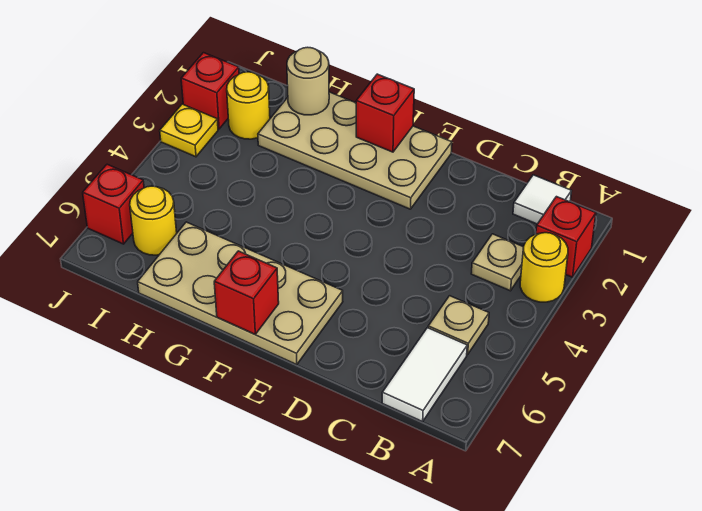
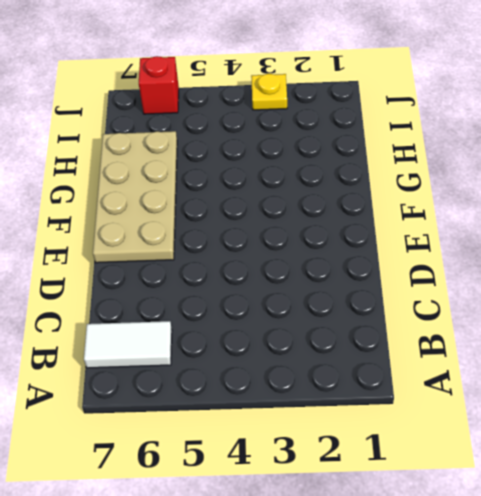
none -> red 1x1 brick [536,197,596,277]
none -> yellow 1x1 round brick [520,233,568,302]
none -> white 1x1 tile [513,175,571,224]

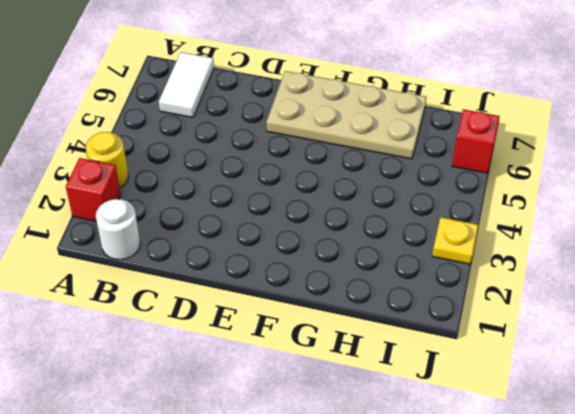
white 1x1 round brick [96,199,140,260] -> white 1x1 tile [513,175,571,224]
none -> tan 1x1 plate [471,234,524,291]
none -> tan 1x1 plate [428,296,489,355]
none -> tan 2x4 plate [258,92,452,209]

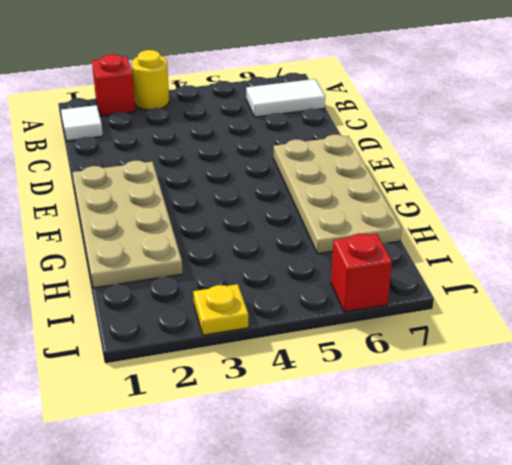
none -> tan 1x1 plate [471,234,524,291]
none -> tan 1x1 plate [428,296,489,355]
none -> yellow 1x1 round brick [227,72,270,139]

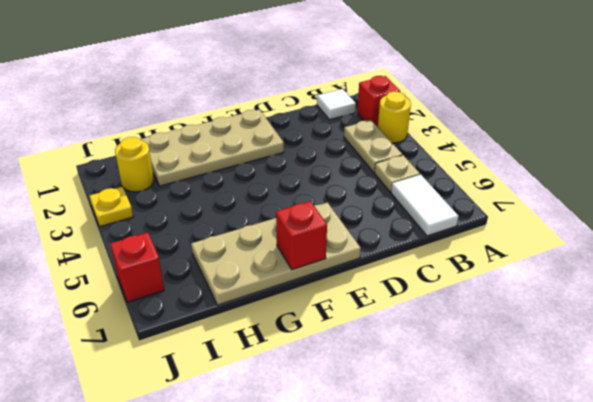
tan 1x2 plate [344,120,402,172] -> tan 1x1 plate [471,234,524,291]
none -> yellow 1x1 round brick [130,186,177,255]
none -> red 1x1 brick [181,53,239,129]
none -> red 1x1 brick [356,74,414,152]

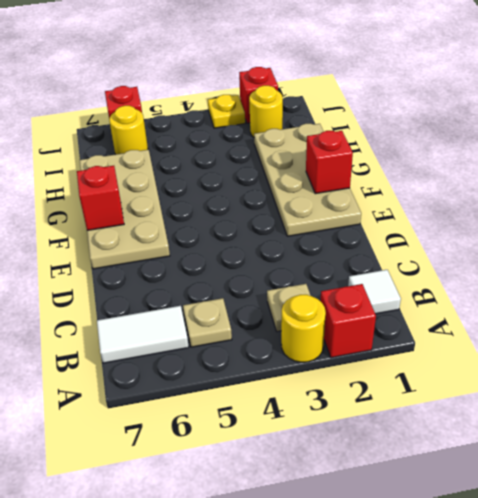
none -> tan 1x1 round brick [287,47,329,115]

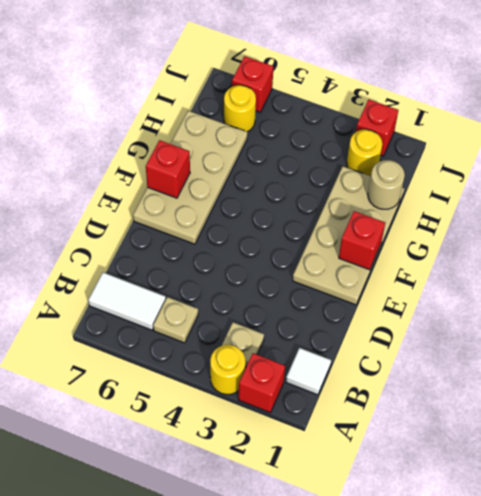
none -> yellow 1x1 plate [160,104,218,157]

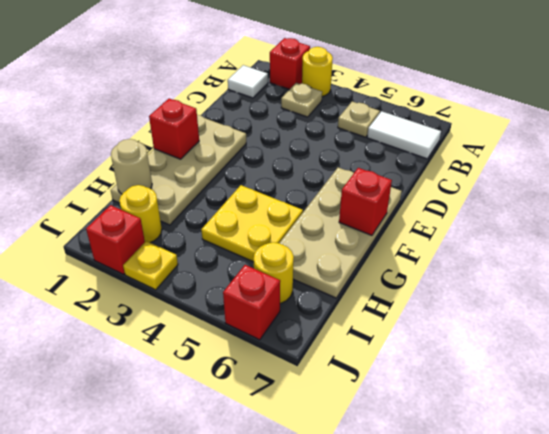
yellow 2x2 plate [201,185,303,262] -> none

